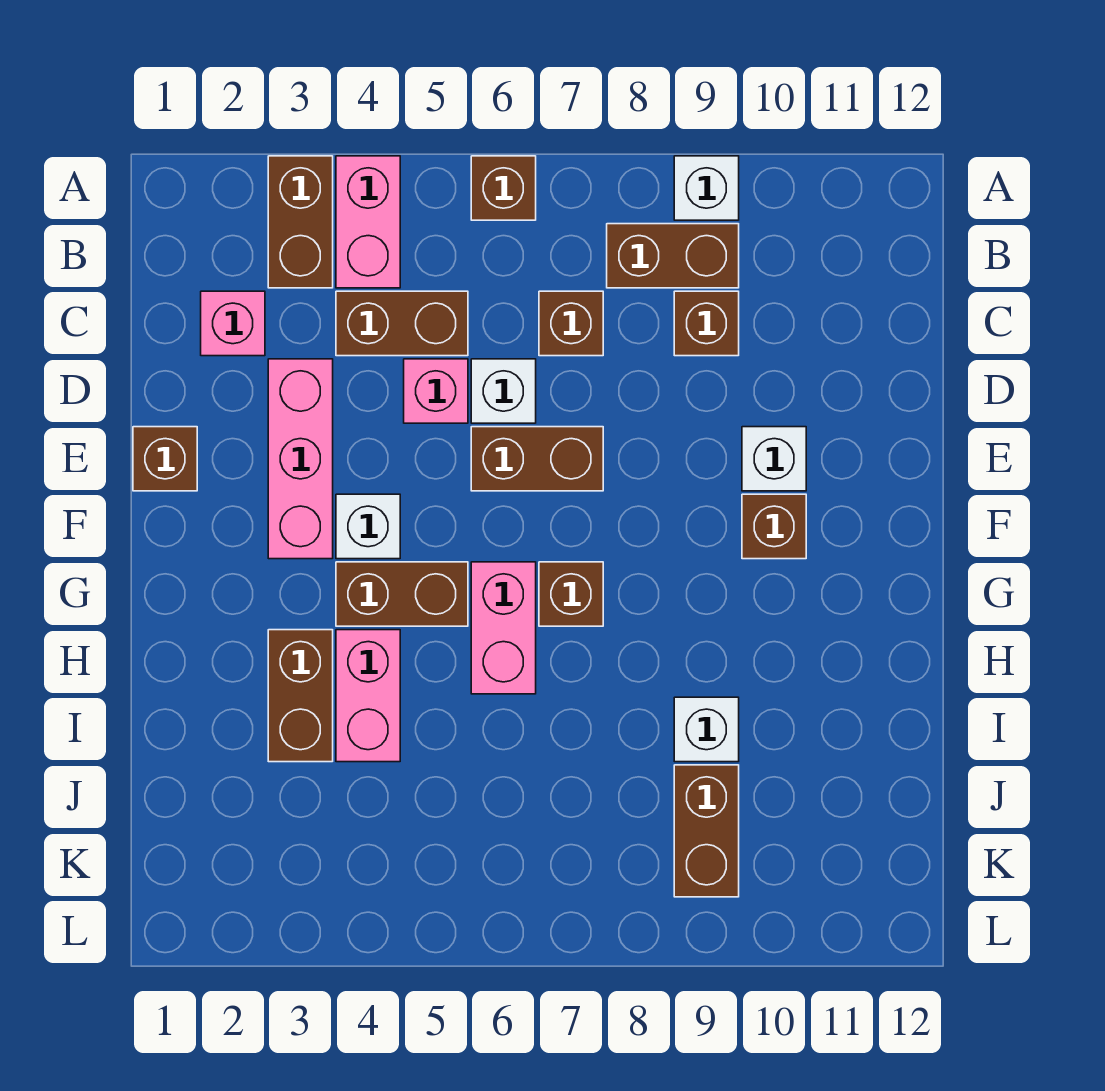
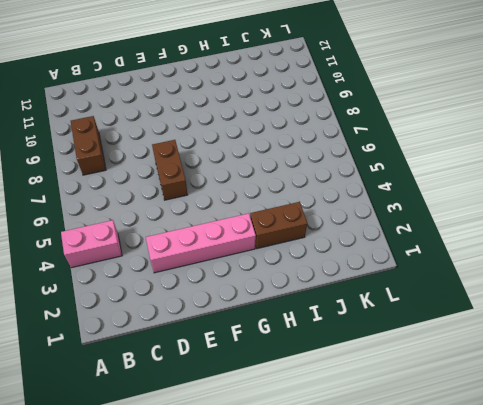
pink 1x4 brick [146,213,256,273] -> pink 1x3 brick [268,359,333,559]
none -> brown 1x2 brick [268,156,333,288]
none -> brown 1x1 brick [471,156,536,220]
none -> white 1x1 brick [674,156,739,220]

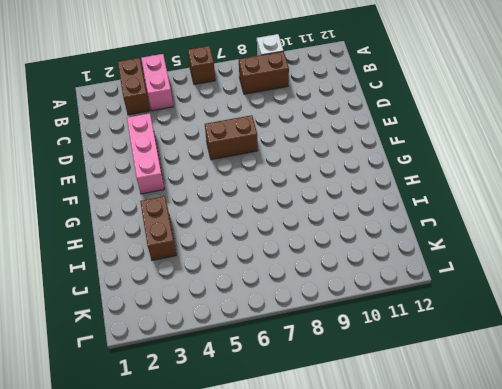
none -> pink 1x1 brick [201,291,265,356]
none -> brown 1x2 brick [336,291,468,356]
none -> brown 1x1 brick [539,291,603,356]

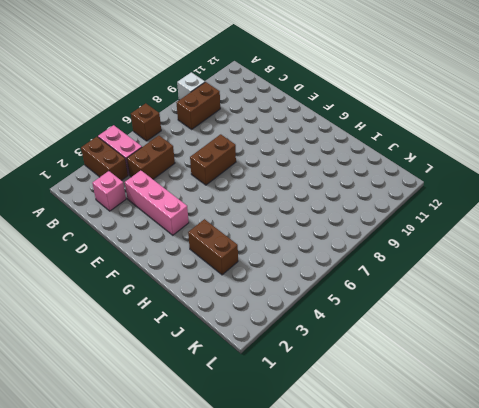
none -> brown 1x1 brick [539,291,603,356]
none -> brown 1x1 brick [674,291,739,356]
none -> pink 1x1 brick [404,359,468,423]

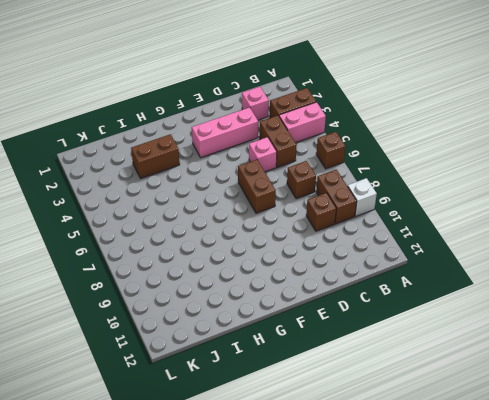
none -> white 1x1 brick [471,359,536,423]
none -> brown 1x1 brick [133,427,197,491]
none -> white 1x1 brick [742,427,806,491]

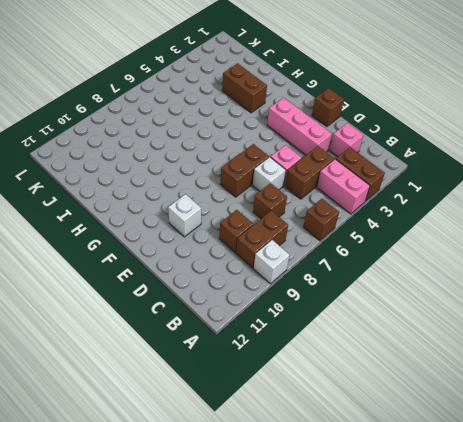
none -> white 1x1 brick [336,494,400,559]
none -> brown 1x1 brick [742,494,806,559]
none -> brown 1x2 brick [336,562,468,626]

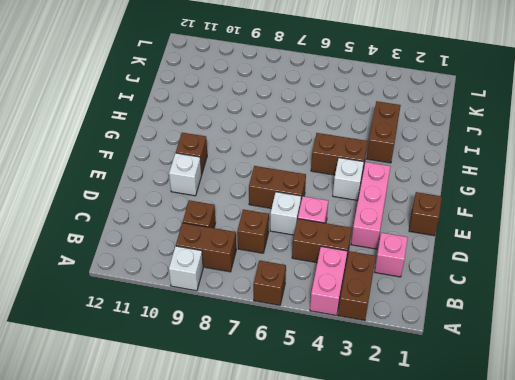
none -> pink 1x2 brick [471,562,536,694]
none -> brown 1x1 brick [539,562,603,626]
none -> pink 1x2 brick [336,630,400,762]

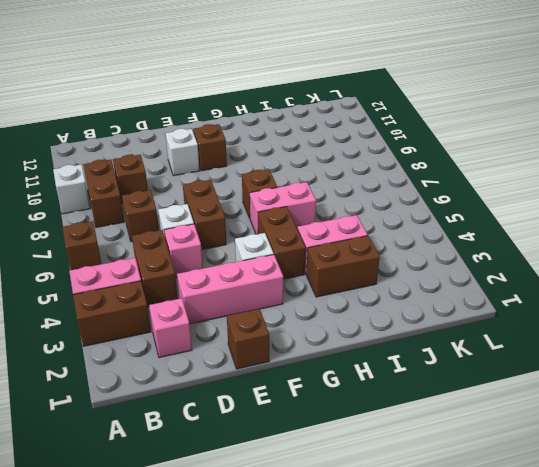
none -> white 1x1 brick [674,697,739,762]
none -> brown 1x2 brick [674,765,739,897]

